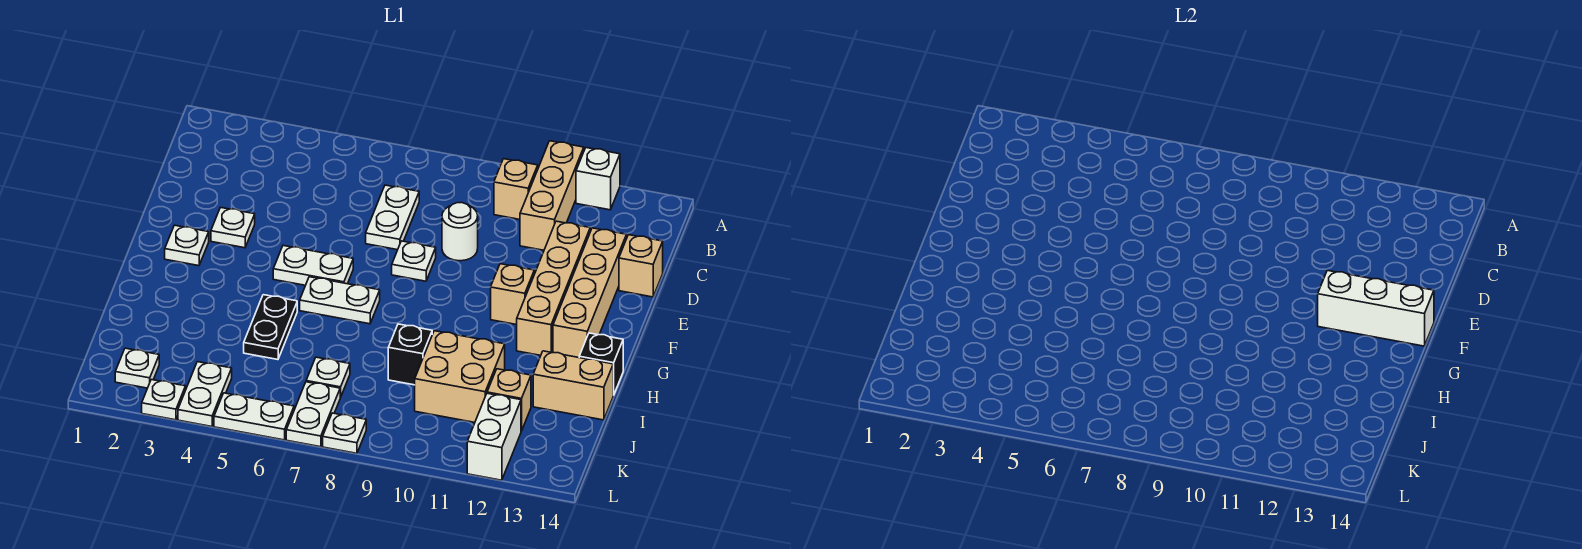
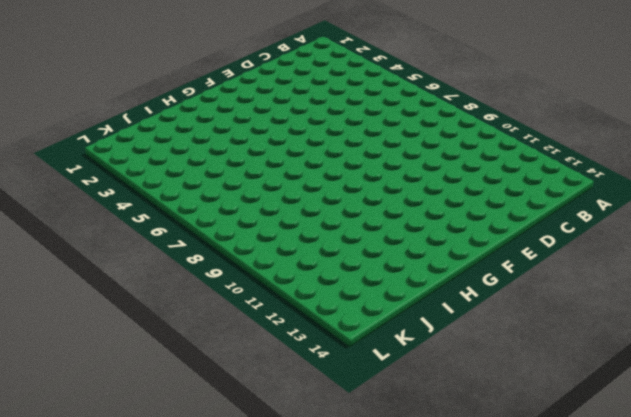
none -> tan 1x3 brick [520,141,584,250]
none -> white 1x1 brick [576,148,620,210]
none -> tan 1x1 brick [494,159,538,219]

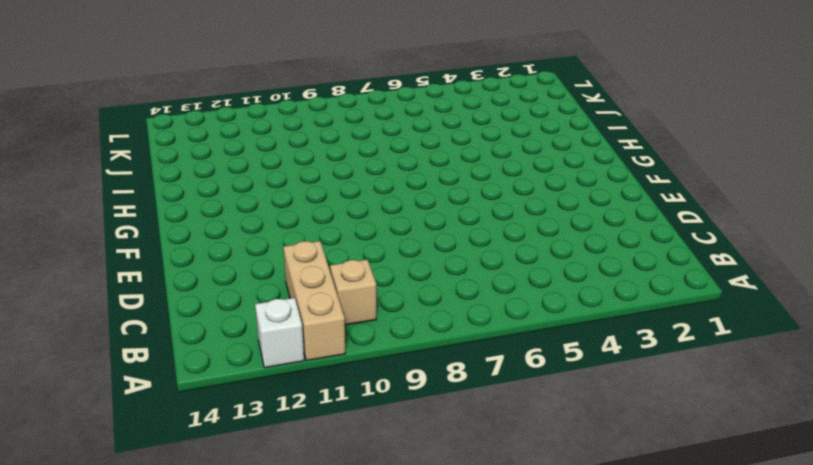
none -> white 1x2 plate [366,185,419,250]
none -> white 1x1 round brick [442,203,478,261]
none -> tan 1x4 brick [517,221,590,355]

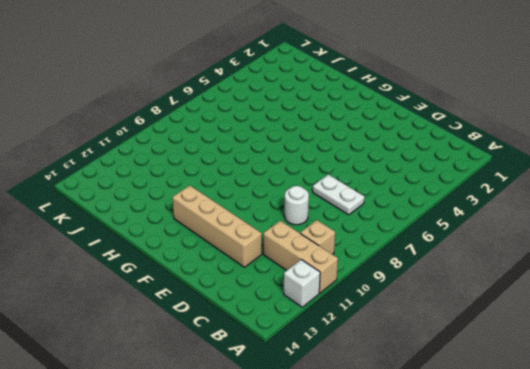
none -> tan 1x4 brick [553,228,627,358]
none -> tan 1x1 brick [619,235,663,297]
none -> white 1x1 plate [211,207,255,248]

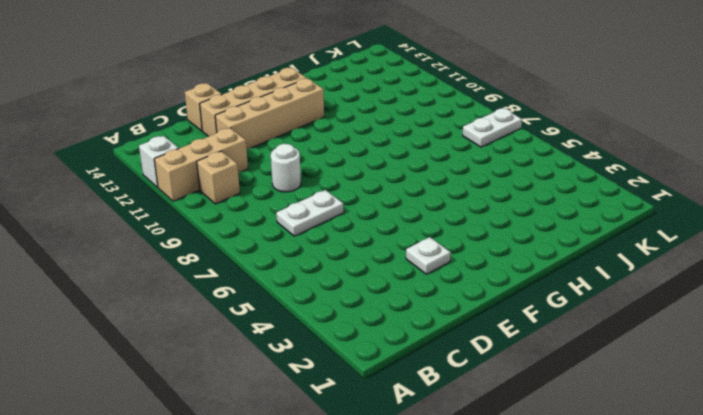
none -> white 1x1 plate [392,241,436,281]
none -> white 1x1 plate [165,225,209,266]
none -> white 1x2 plate [273,246,353,285]

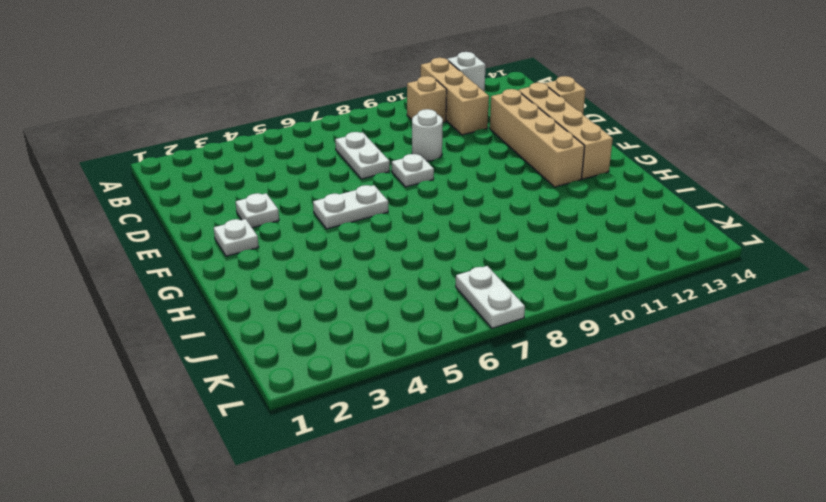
none -> tan 1x1 brick [491,264,534,325]
none -> white 1x2 plate [300,277,380,324]
none -> black 1x2 plate [244,295,297,360]

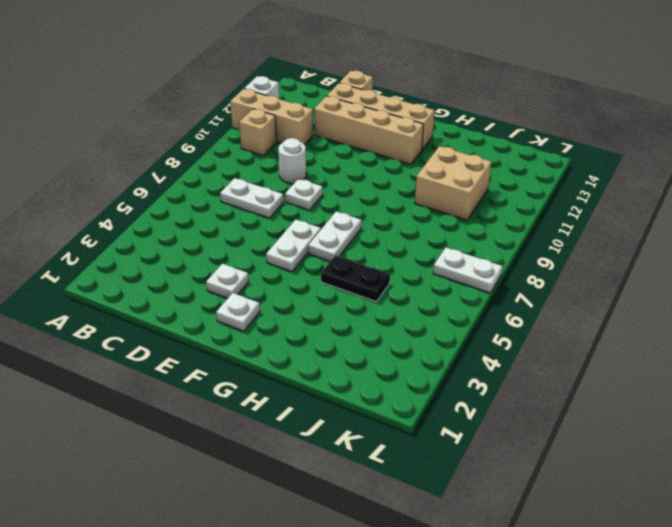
none -> tan 1x1 brick [491,264,534,325]
none -> black 1x1 brick [579,333,623,395]
none -> black 1x1 brick [388,324,432,385]

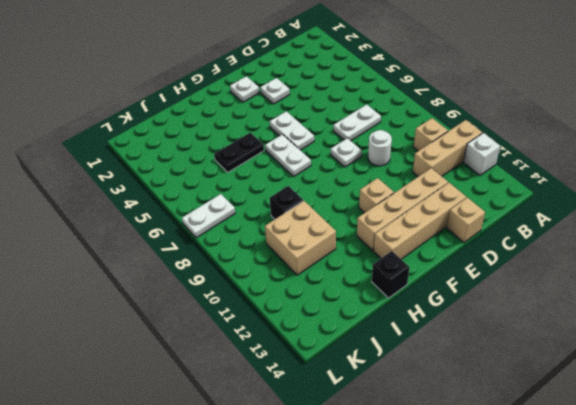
none -> tan 1x2 brick [533,351,613,420]
none -> white 1x1 plate [306,357,350,397]
none -> tan 1x1 brick [487,369,531,431]

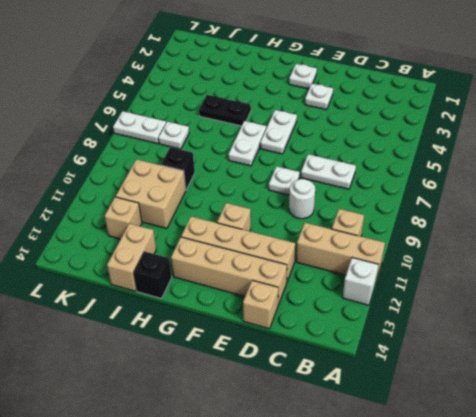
none -> white 1x1 plate [115,348,159,388]
none -> white 1x2 plate [178,362,232,427]
none -> white 1x2 brick [467,393,521,480]

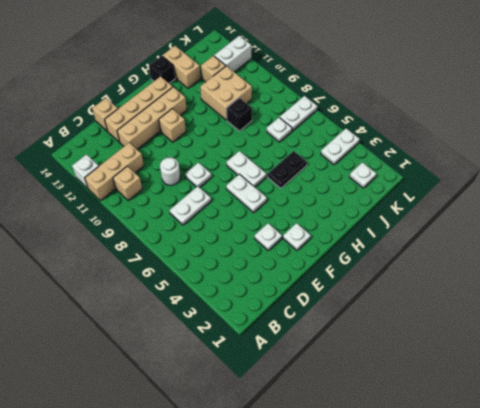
none -> white 1x1 plate [142,380,186,420]
none -> white 1x2 plate [214,393,294,440]
none -> white 1x1 plate [323,413,366,453]

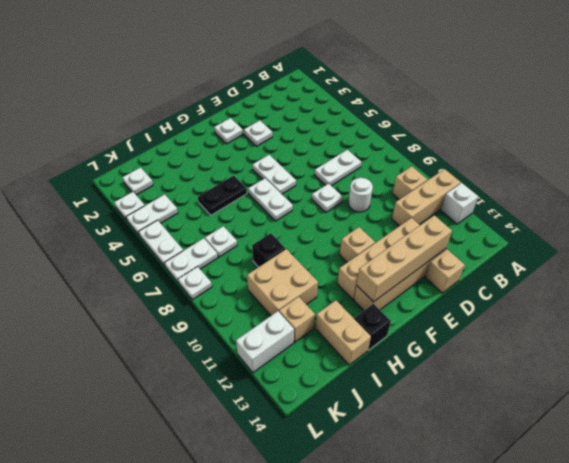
tan 1x4 brick [357,215,452,302] -> white 1x3 brick [1318,270,1434,346]

